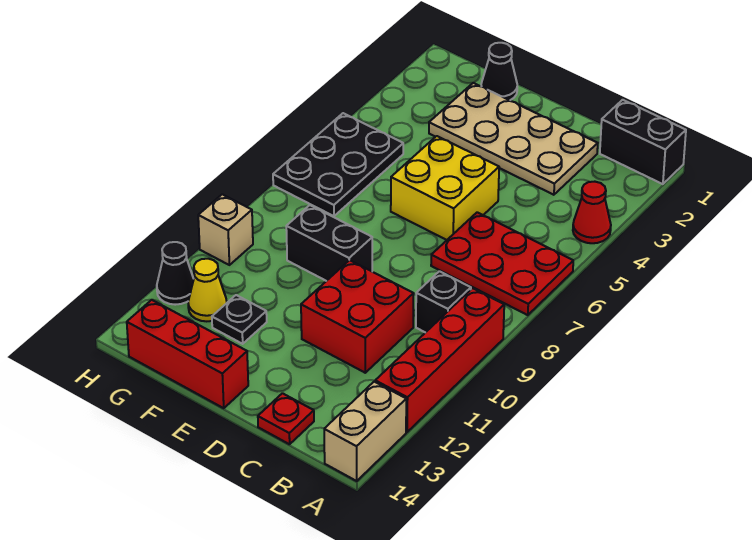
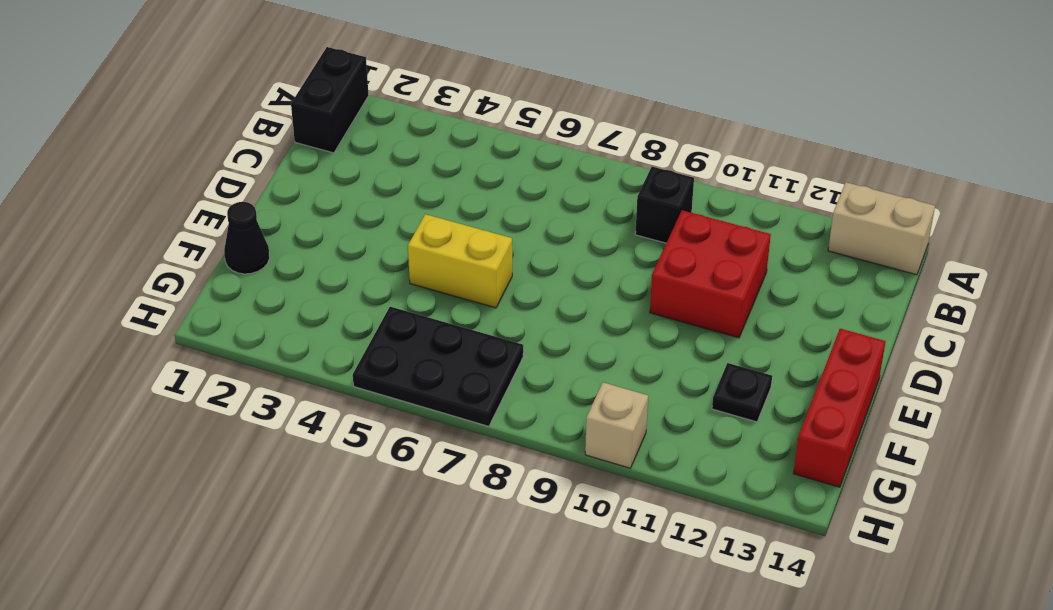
yellow 1x2 brick [408,214,512,308] -> yellow 2x2 brick [391,136,499,240]
none -> red 1x1 cone [573,182,611,243]
none -> red 2x3 plate [431,212,573,315]
none -> red 1x4 brick [375,288,504,432]

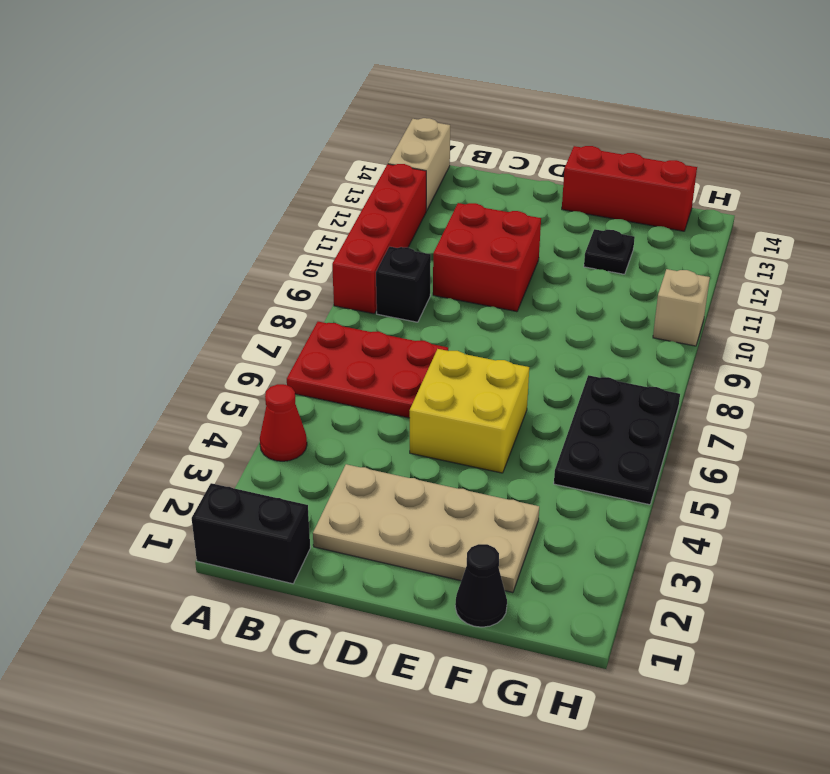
none -> red 1x1 plate [258,393,314,444]
none -> black 1x2 brick [286,205,372,281]
none -> yellow 1x1 cone [188,259,227,321]

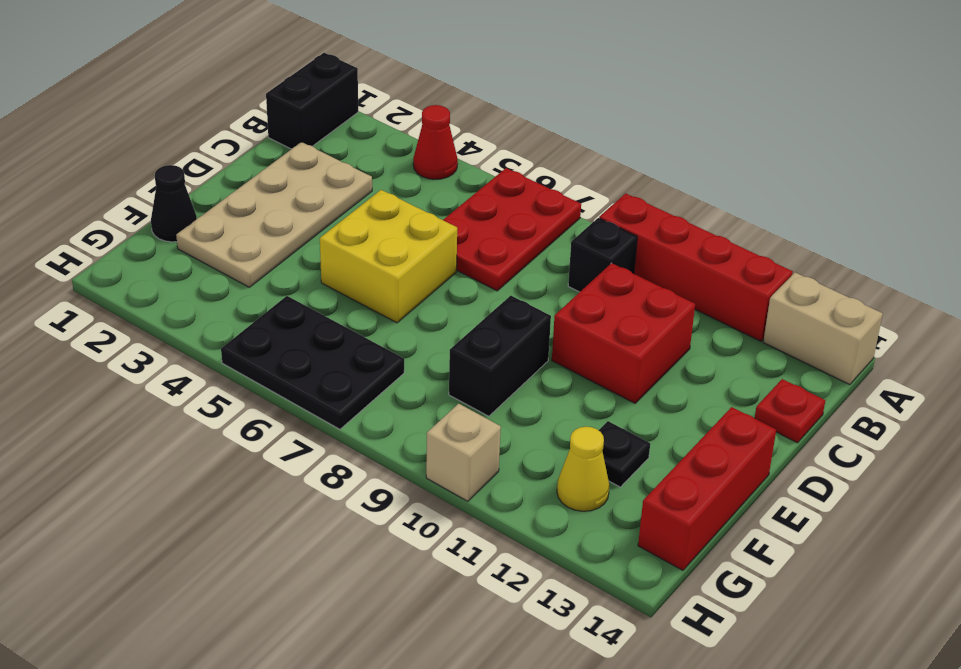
none -> black 1x1 cone [157,242,194,305]

